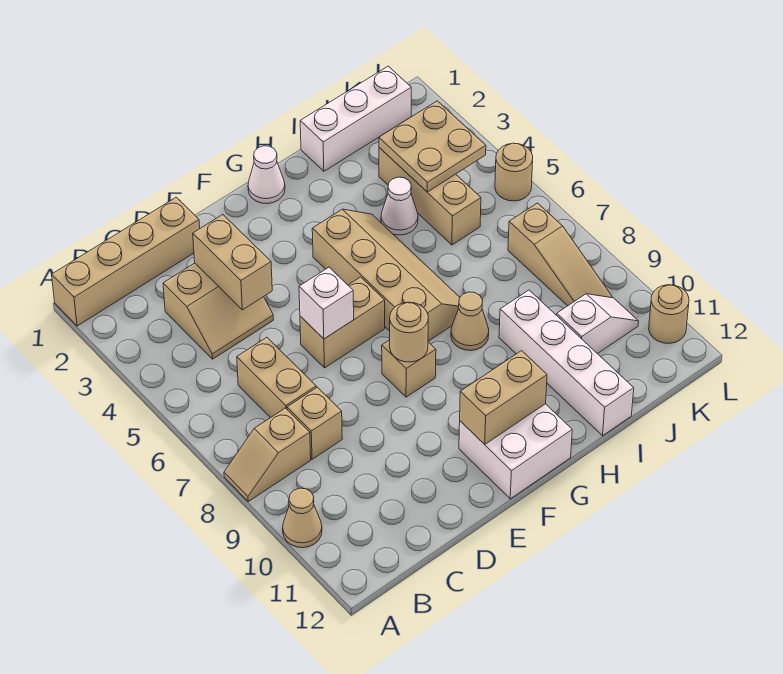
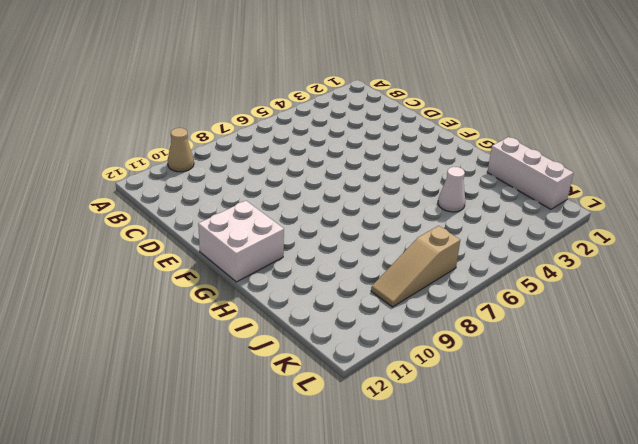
none -> tan 1x4 brick [52,197,200,326]
none -> tan 1x2 slope [224,408,311,501]
none -> tan 2x2 slope [163,263,273,359]

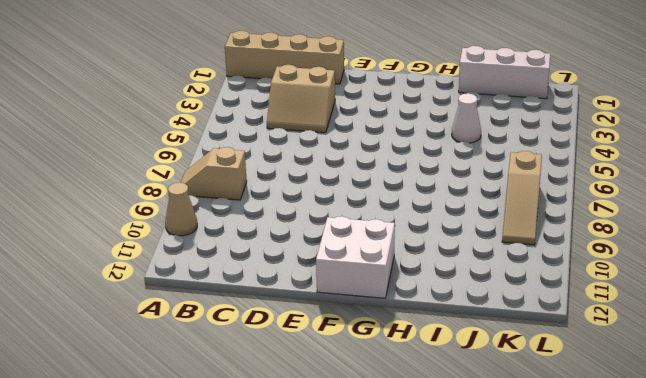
none -> tan 1x2 brick [237,337,316,418]
none -> tan 1x1 brick [287,387,342,459]
none -> tan 1x2 brick [300,277,385,368]

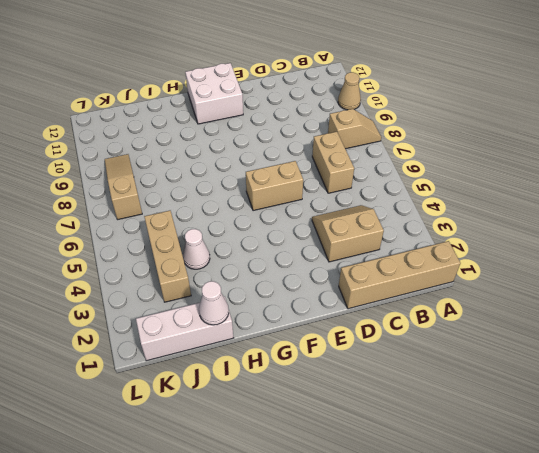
white 1x1 cone [199,281,229,325] -> white 1x1 cone moved to [248,146,285,204]
none -> tan 1x1 brick [287,387,342,459]
none -> tan 1x1 brick [382,340,436,397]
none -> tan 2x4 slope [312,209,460,341]

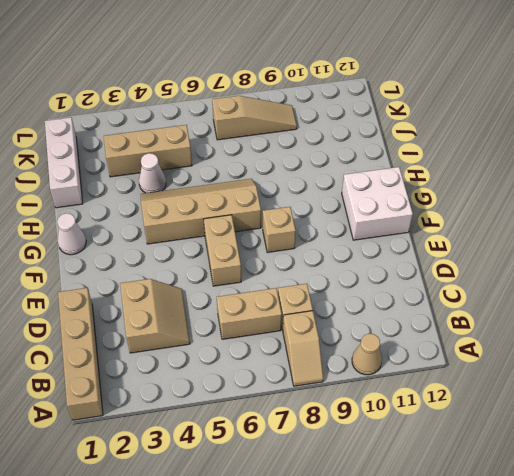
none -> tan 1x1 cone [451,292,489,350]
none -> white 1x4 brick [499,290,634,436]
none -> white 1x2 slope [557,294,639,354]

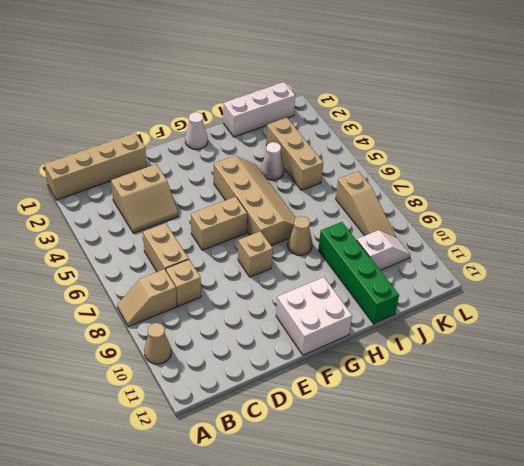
green 1x4 brick [318,222,399,324] -> white 1x4 brick [499,290,634,436]
none -> tan 1x1 round brick [495,143,533,201]
none -> tan 1x1 round brick [649,285,689,344]
none -> tan 1x2 brick [193,215,272,310]

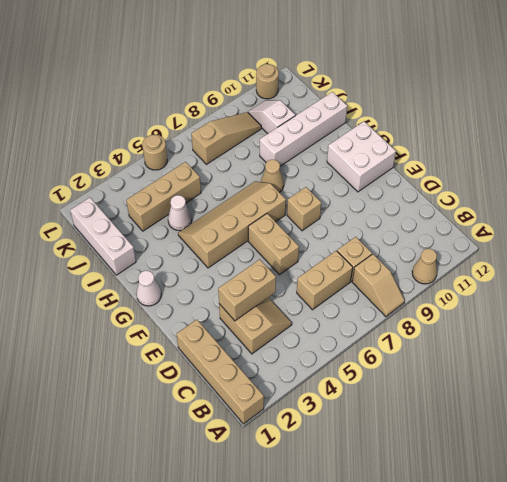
none -> white 1x1 brick [299,267,354,339]
none -> tan 1x1 round brick [390,302,428,362]
none -> tan 1x2 brick [460,351,547,444]

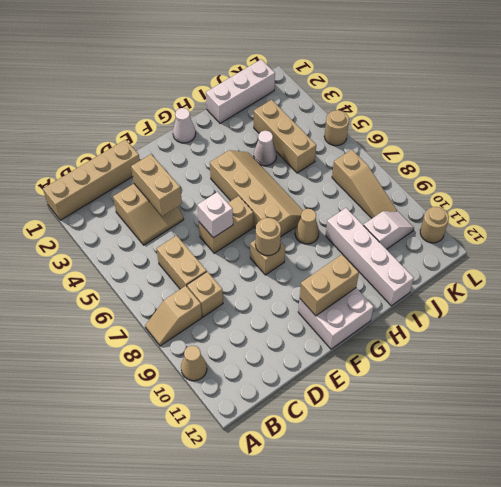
none -> tan 2x2 plate [379,101,486,192]

